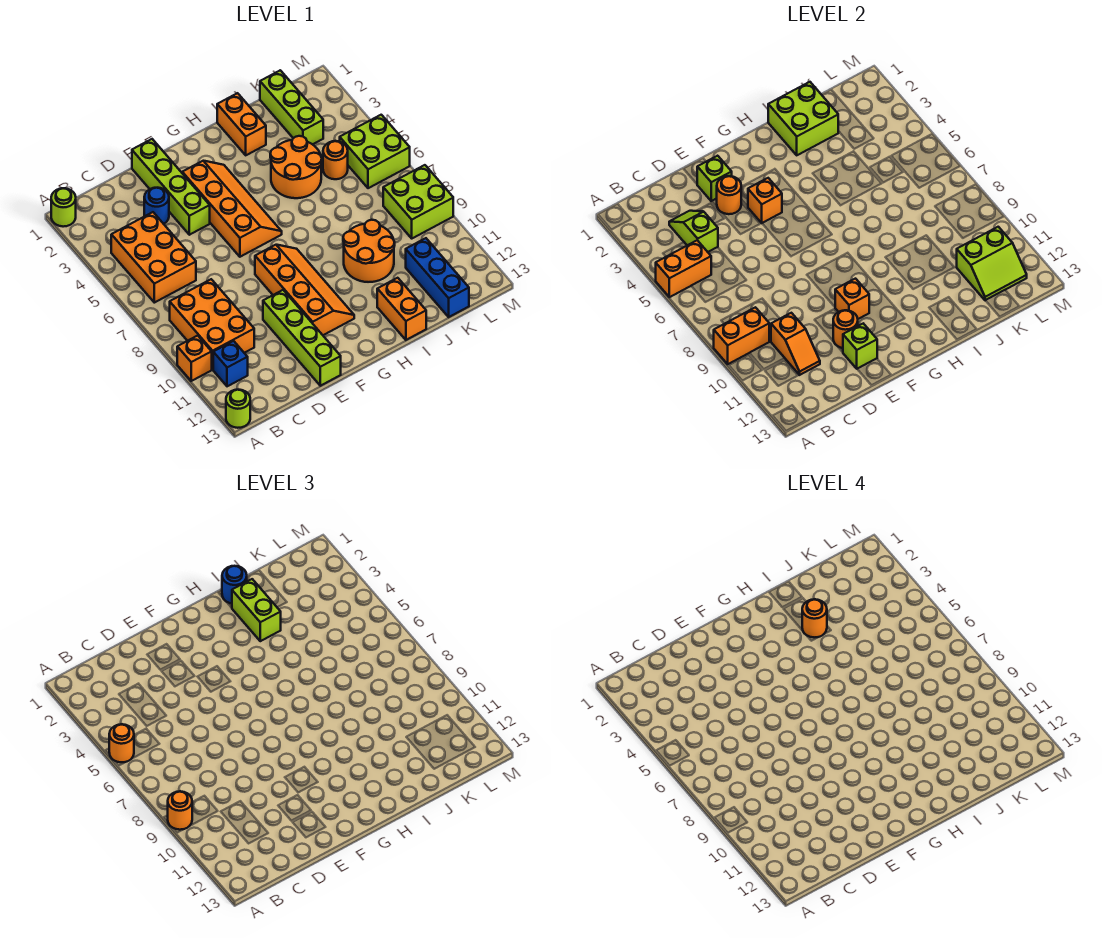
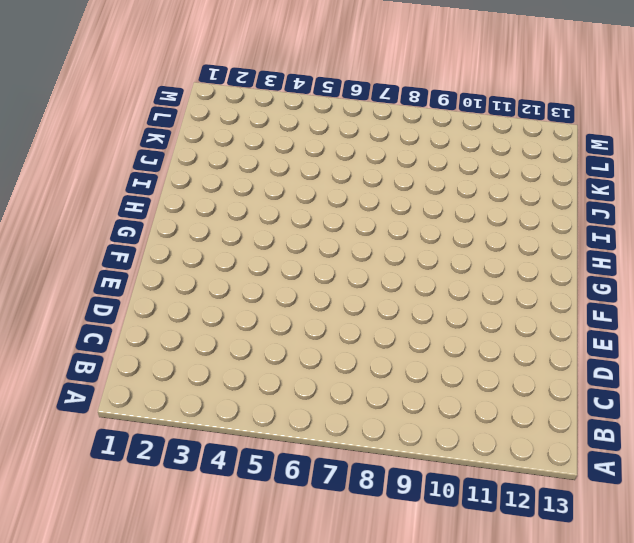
none -> lime 1x1 round brick [51,188,76,227]
none -> orange 1x1 brick [177,336,212,381]
none -> lime 1x1 round brick [226,390,250,428]
none -> orange 2x3 brick [111,212,196,303]

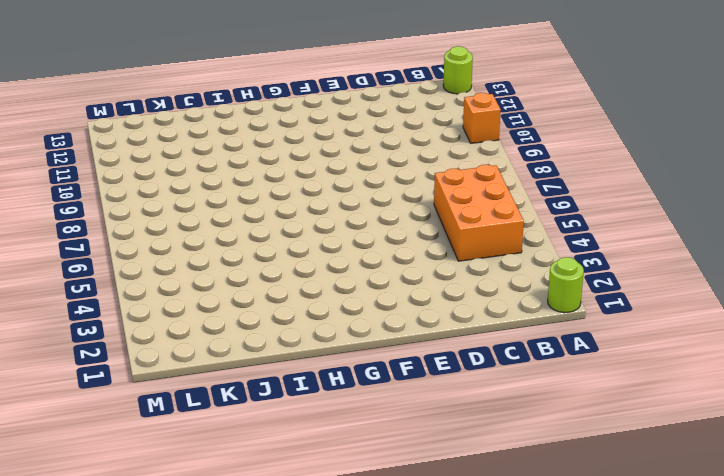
none -> orange 2x3 brick [170,279,254,369]
none -> blue 1x1 brick [213,341,248,386]
none -> blue 1x1 round brick [144,188,169,224]
none -> lime 1x4 brick [132,139,210,235]

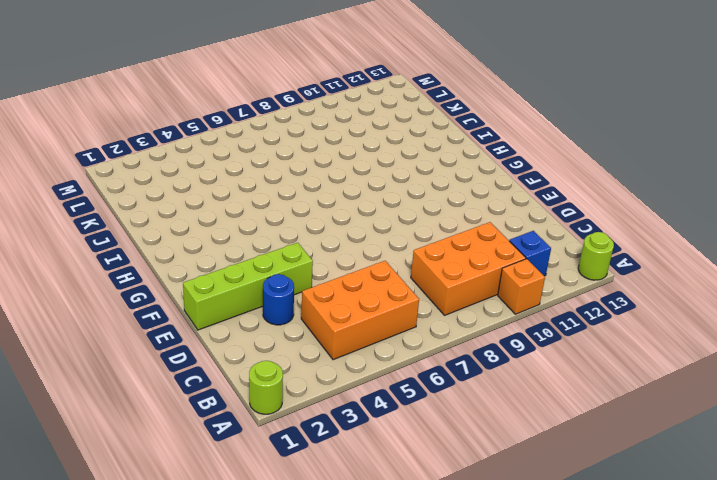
none -> lime 1x4 brick [263,290,341,386]
none -> orange 2x4 slope [182,161,282,257]
none -> orange 2x4 slope [255,245,354,335]
none -> orange 1x2 brick [217,93,266,155]

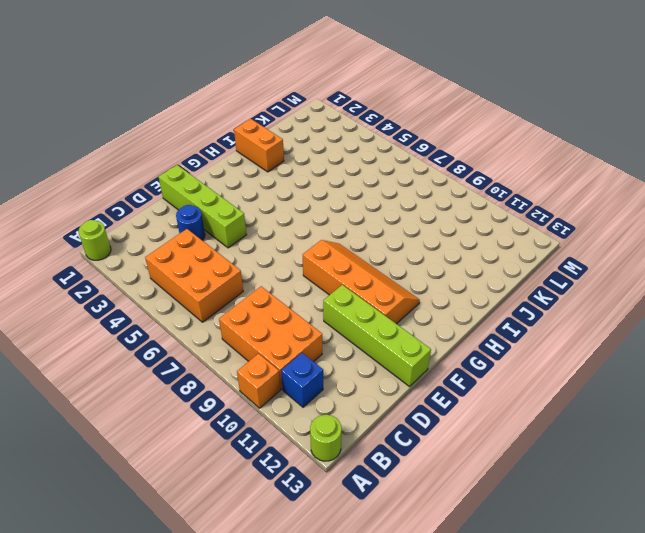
none -> orange 2x4 slope [182,161,282,257]
none -> orange 2x2 round brick [270,136,322,198]
none -> orange 2x2 round brick [343,220,395,282]
none -> orange 1x2 brick [377,278,426,340]

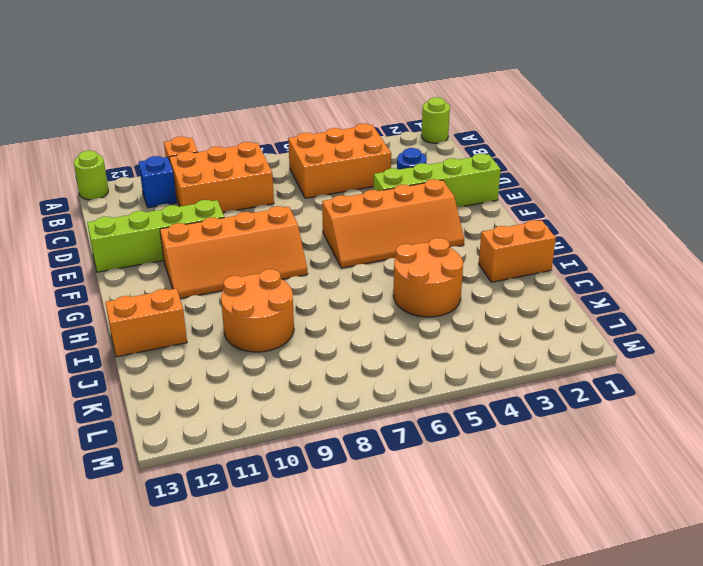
none -> lime 1x3 brick [260,70,323,144]
none -> orange 1x1 round brick [323,141,348,179]
none -> blue 1x3 brick [406,238,469,317]
none -> lime 2x2 brick [340,115,410,188]

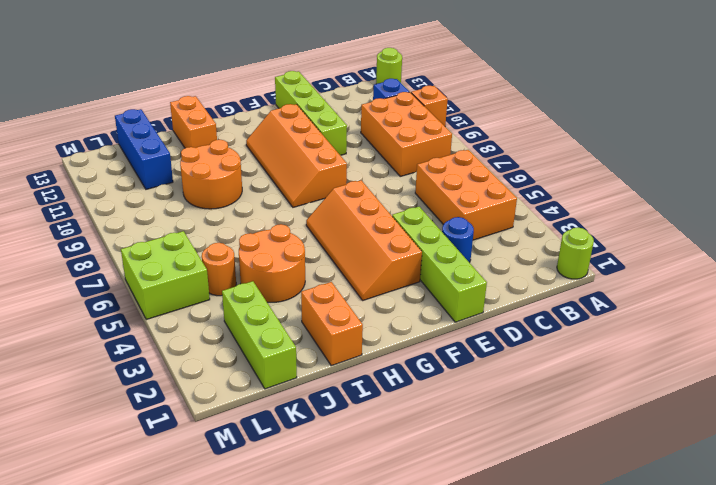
none -> lime 2x2 brick [383,165,453,238]
none -> orange 1x2 brick [656,240,711,297]
none -> orange 1x2 brick [714,307,769,364]
none -> lime 1x2 slope [669,211,718,252]

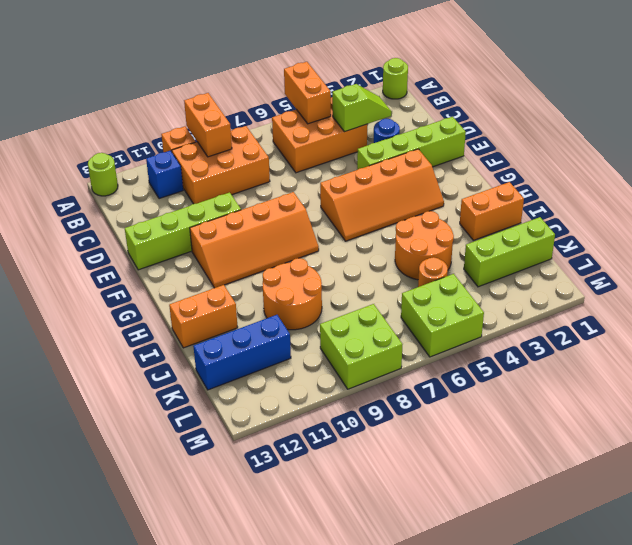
none -> orange 1x2 slope [771,313,820,375]
none -> lime 1x1 brick [697,156,732,201]
none -> orange 1x1 round brick [717,176,741,214]
none -> orange 1x1 round brick [833,310,858,348]

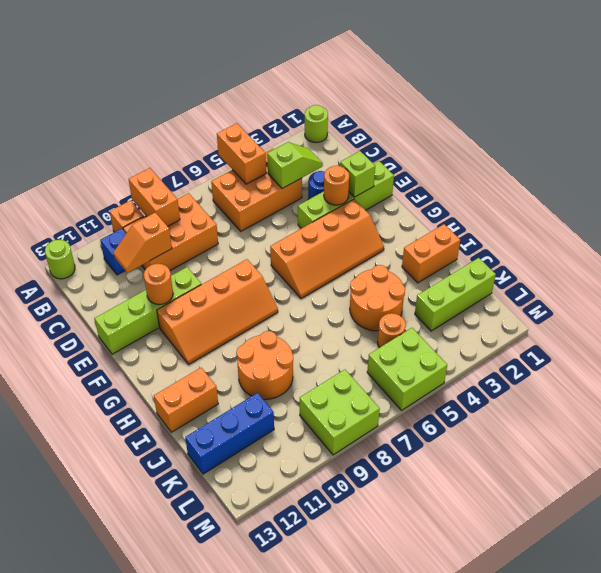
none -> lime 1x1 brick [843,324,877,369]
none -> orange 1x1 brick [748,178,782,223]
none -> orange 1x1 brick [835,279,869,319]
none -> lime 2x2 brick [768,82,838,155]

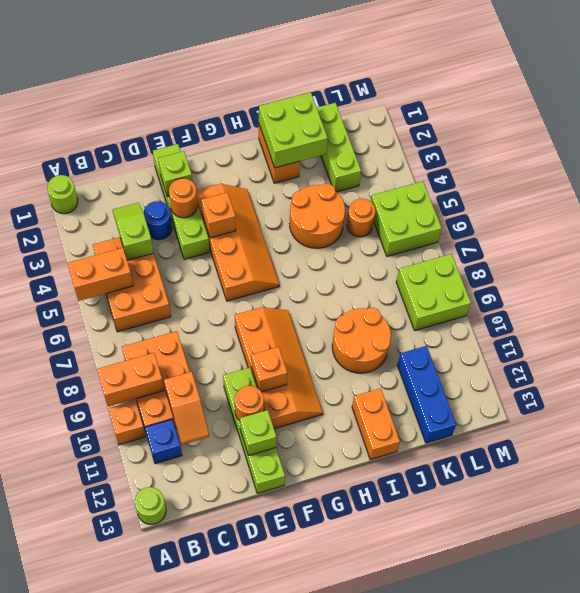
none -> lime 2x2 slope [957,227,1027,301]
none -> orange 1x1 round brick [109,724,134,762]
none -> orange 1x1 round brick [168,791,192,830]
none -> blue 1x1 round brick [222,566,247,604]

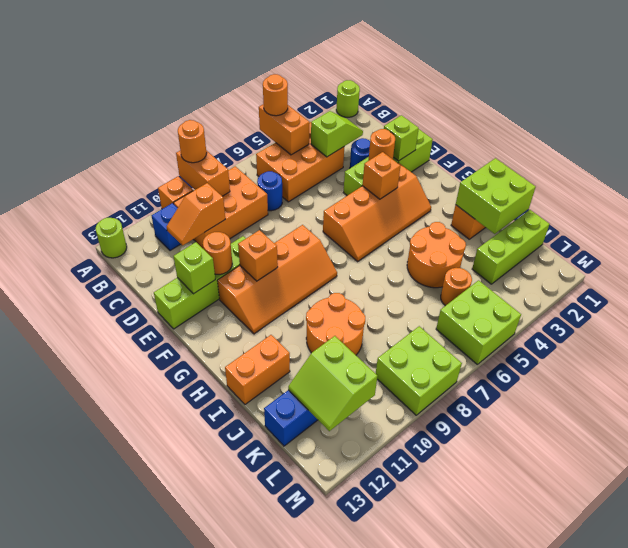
blue 1x1 round brick [257,171,282,211] -> blue 1x1 round brick moved to [222,566,247,604]
none -> lime 1x2 brick [232,579,281,641]
none -> orange 1x1 round brick [802,599,827,637]

